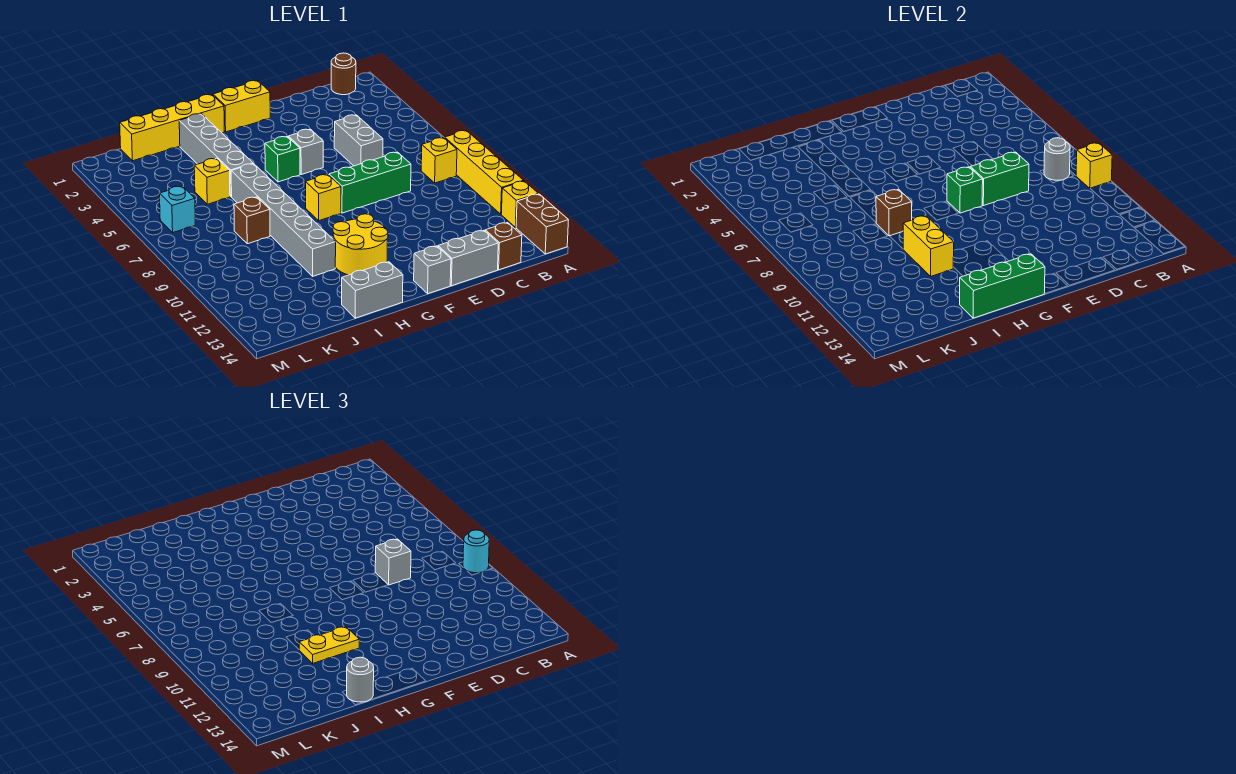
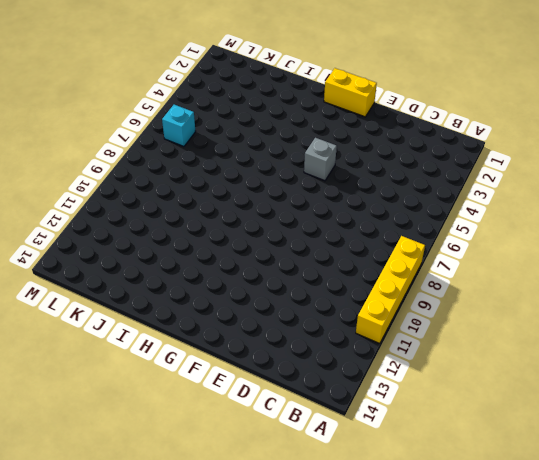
none -> yellow 1x1 brick [501,181,538,227]
none -> brown 1x2 brick [516,194,568,254]
none -> brown 1x1 round brick [331,53,356,95]
none -> yellow 1x1 brick [421,138,457,183]

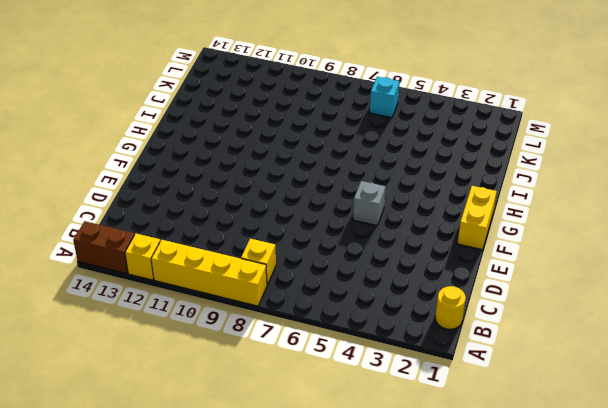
yellow 1x1 round brick [435,286,466,329] -> brown 1x1 round brick [331,53,356,95]
none -> brown 1x1 brick [485,223,522,270]
none -> grey 1x2 brick [334,115,383,166]
none -> green 1x3 brick [329,152,411,213]
none -> grey 1x2 brick [438,230,498,286]

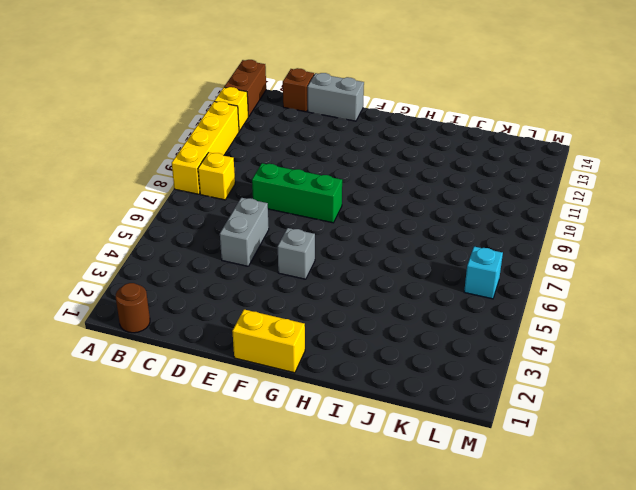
none -> grey 1x1 brick [414,246,451,294]
none -> green 1x1 brick [265,137,300,182]
none -> yellow 1x1 brick [306,174,341,221]
none -> yellow 2x2 round brick [333,214,388,275]

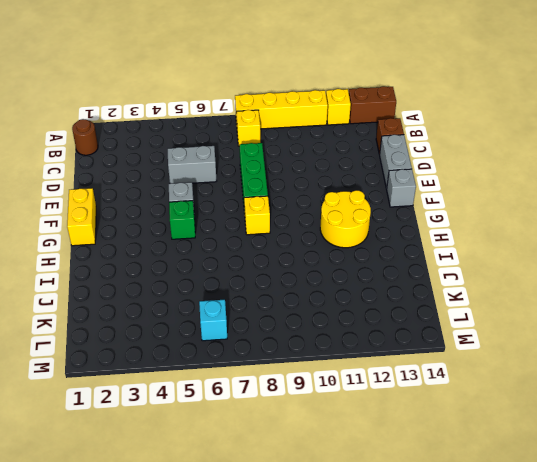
none -> yellow 1x4 brick [120,95,224,161]
none -> grey 1x2 brick [342,262,403,318]
none -> grey 1x4 brick [179,114,253,197]
none -> grey 1x6 brick [231,164,336,276]

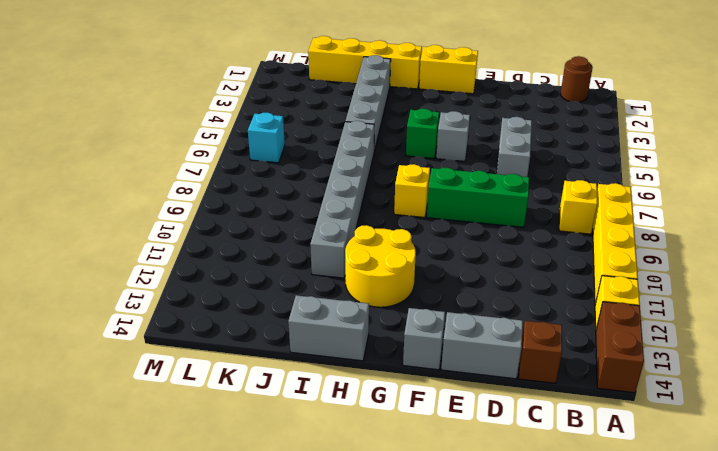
none -> yellow 1x1 brick [194,158,230,204]
none -> brown 1x1 brick [234,197,270,244]
none -> yellow 1x1 brick [1076,143,1112,188]
none -> grey 1x1 round brick [1044,138,1070,181]

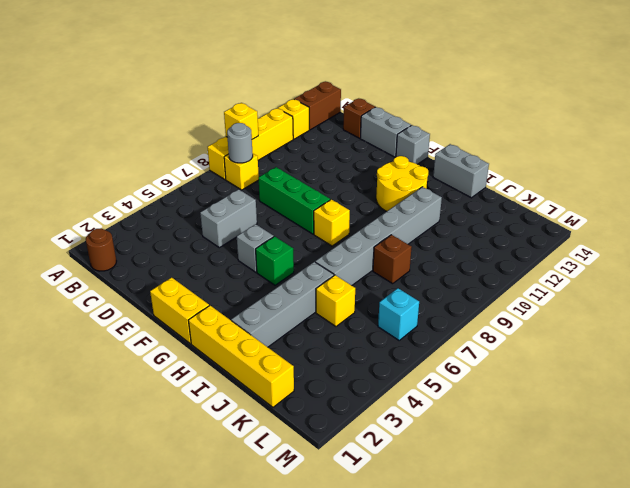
none -> green 1x2 brick [970,152,1029,206]
none -> green 1x1 brick [947,167,983,213]
none -> green 1x3 brick [960,254,1045,318]
none -> brown 1x1 brick [876,189,912,236]

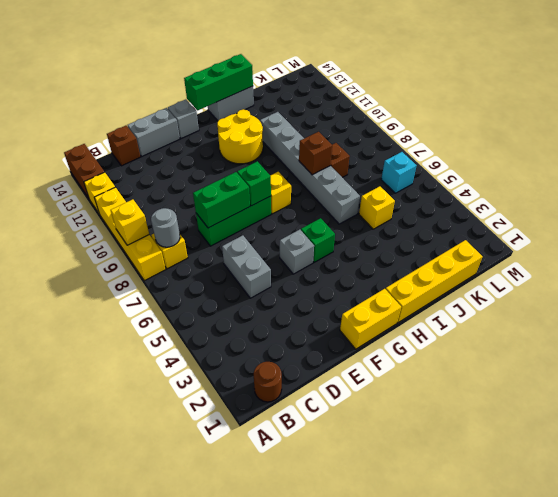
none -> grey 1x4 brick [179,114,253,197]
none -> yellow 1x2 brick [903,216,954,276]
none -> cyan 1x1 round brick [463,530,489,573]
none -> grey 1x1 brick [375,539,411,585]

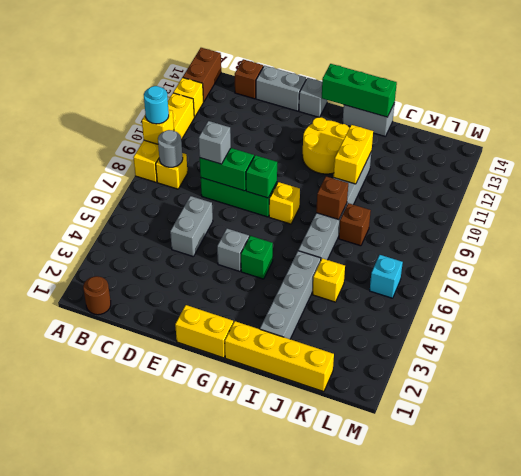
none -> yellow 1x2 plate [299,627,359,663]
none -> grey 1x1 round brick [347,657,374,702]

